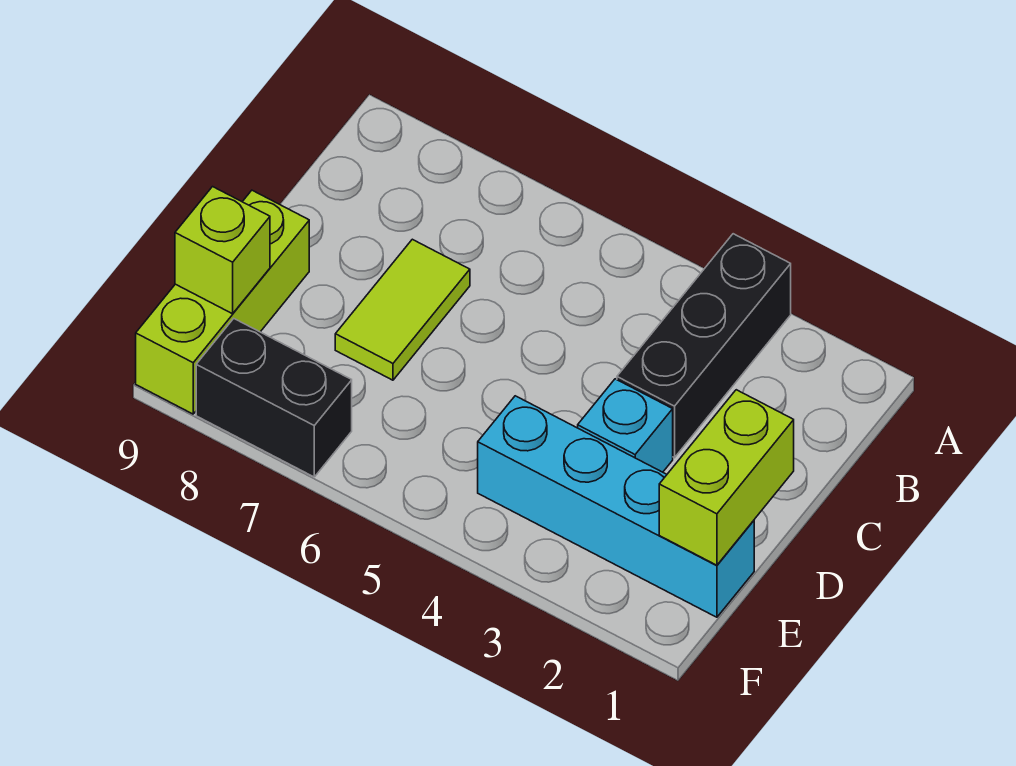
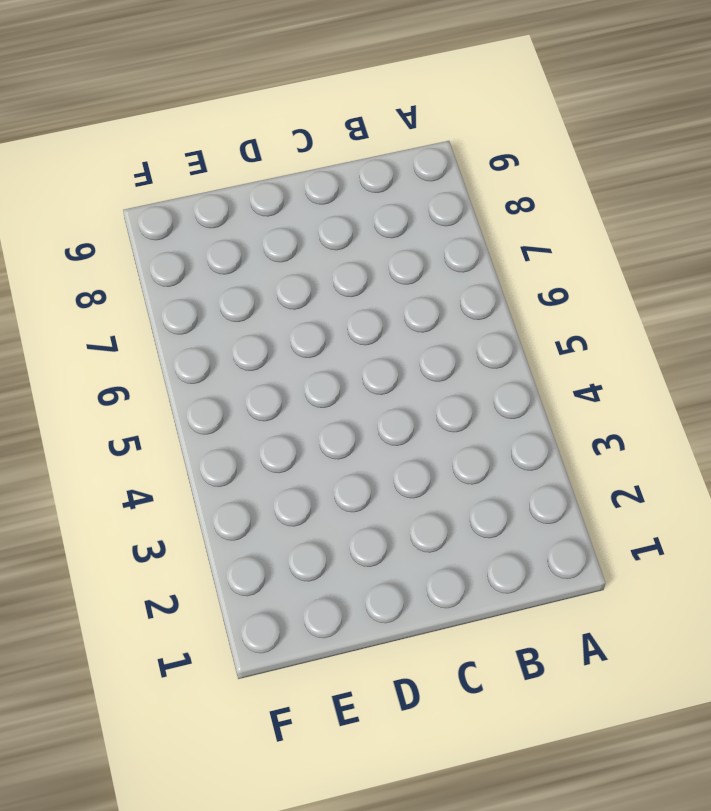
none -> black 1x3 brick [617,234,791,458]
none -> lime 1x2 tile [335,239,470,380]

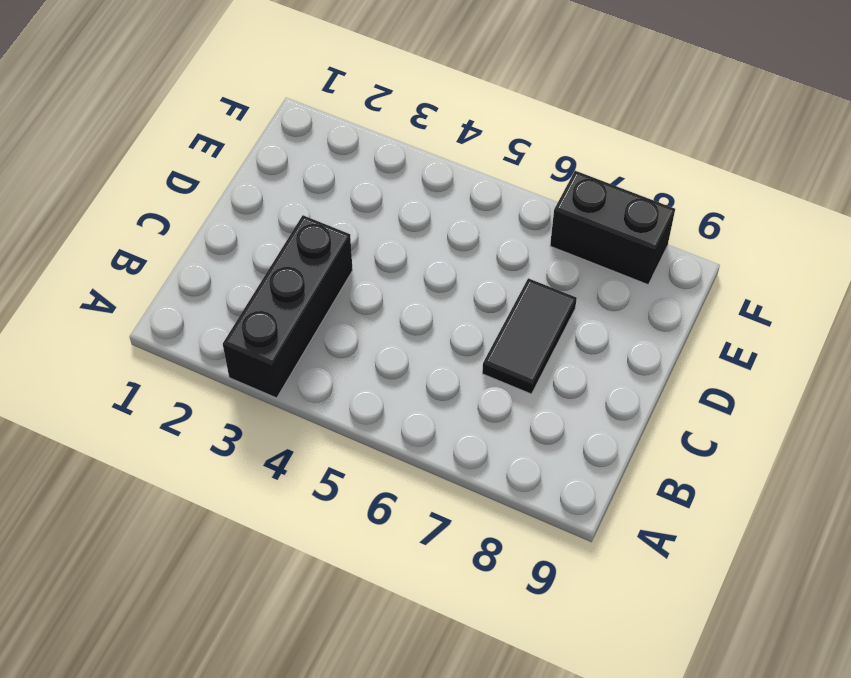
black 1x2 tile [482,278,577,394] -> lime 1x2 tile [335,239,470,380]
none -> cyan 1x1 brick [578,379,673,472]
none -> lime 1x3 brick [136,190,309,414]

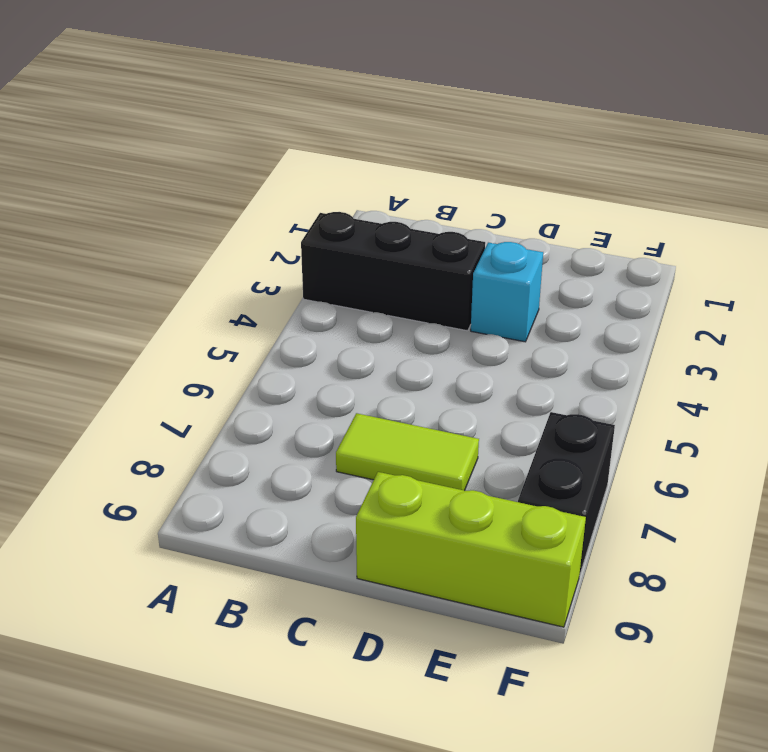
none -> cyan 1x4 brick [478,396,754,617]
none -> lime 1x2 brick [659,390,794,565]

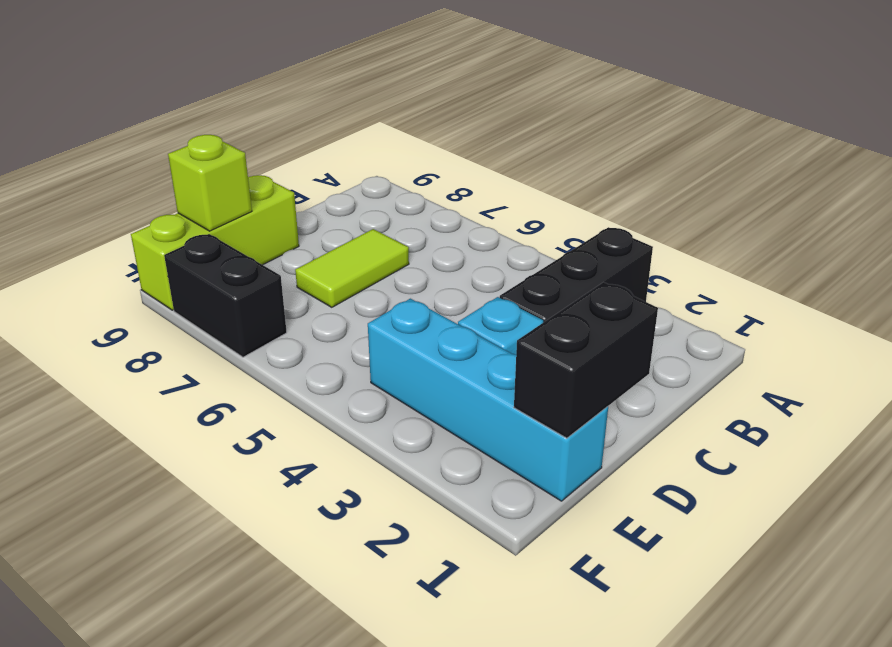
black 1x2 brick [514,282,658,438] -> lime 1x2 brick [659,390,794,565]

